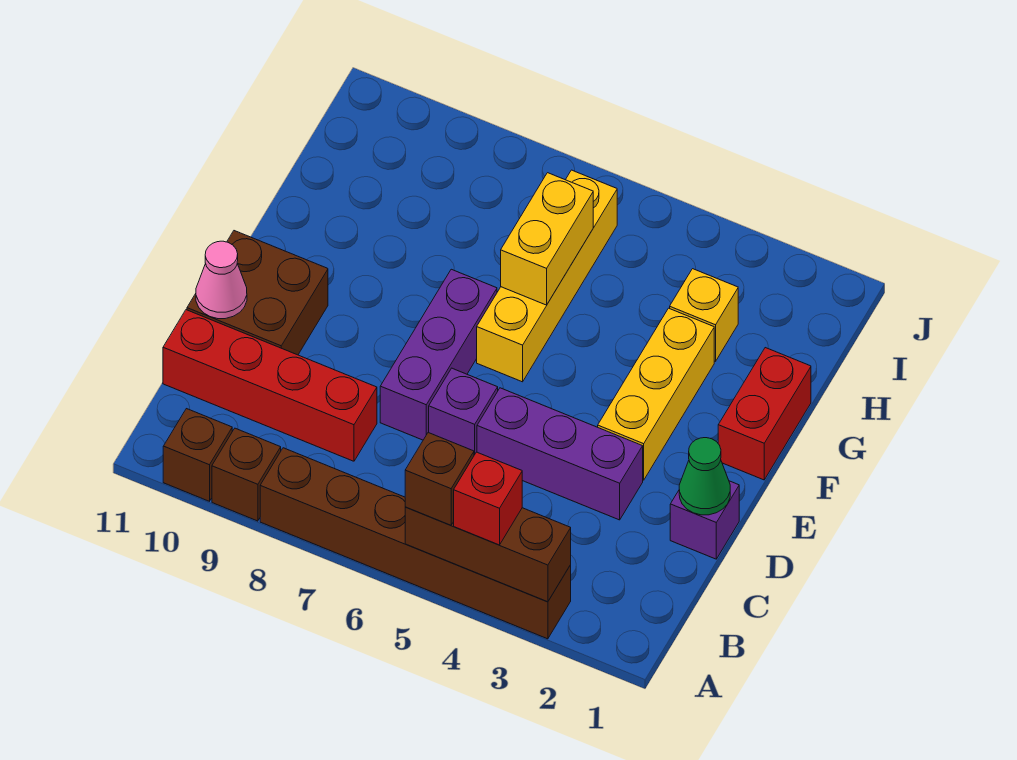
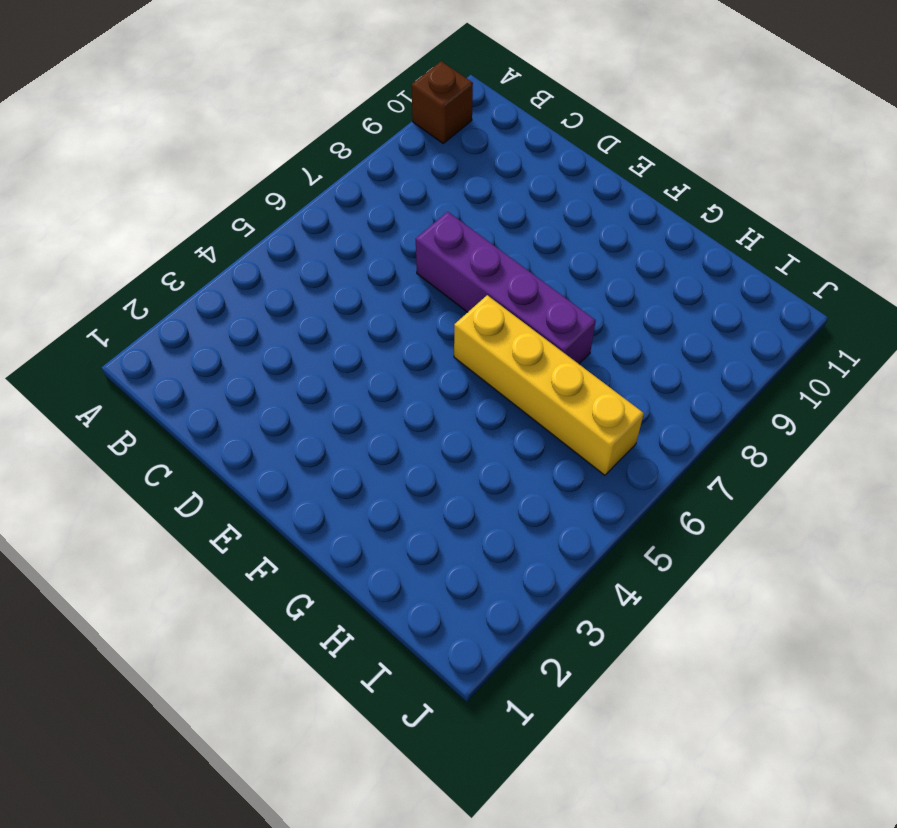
purple 1x4 brick [416,212,596,364] -> purple 1x3 brick [380,269,497,440]
none -> brown 1x6 brick [260,448,571,639]
none -> brown 1x1 brick [212,428,281,521]
none -> red 1x4 brick [163,310,377,461]

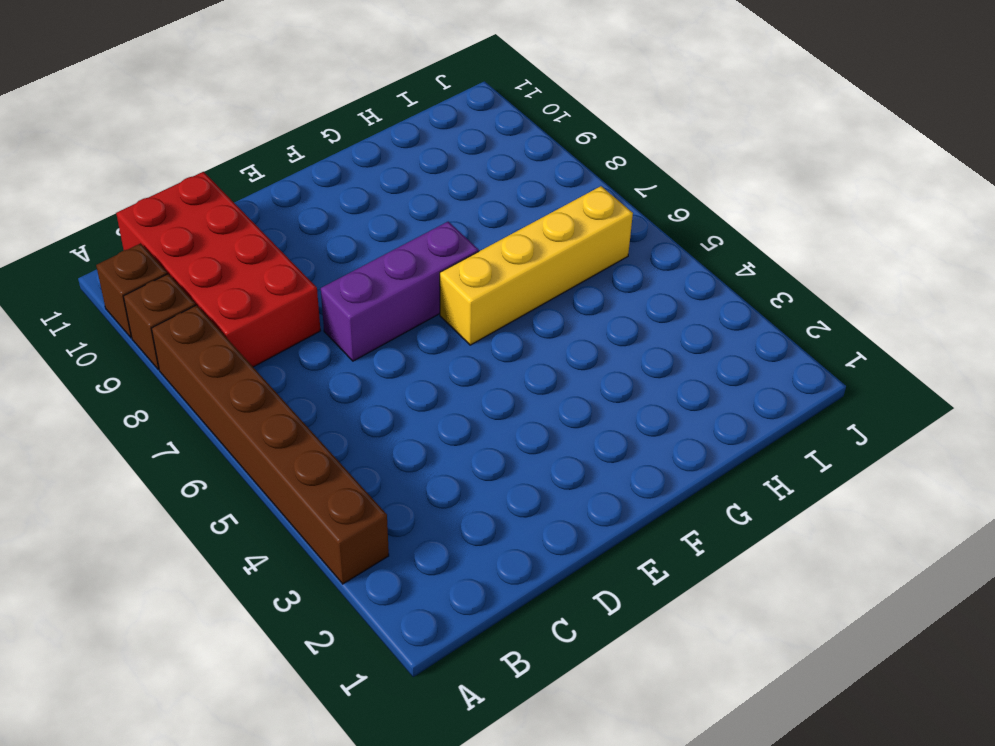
red 2x4 brick [116,172,321,367] -> red 1x4 brick [163,310,377,461]
none -> purple 1x1 brick [670,481,739,559]
none -> purple 1x3 brick [477,388,643,520]
none -> purple 1x1 brick [429,368,498,455]

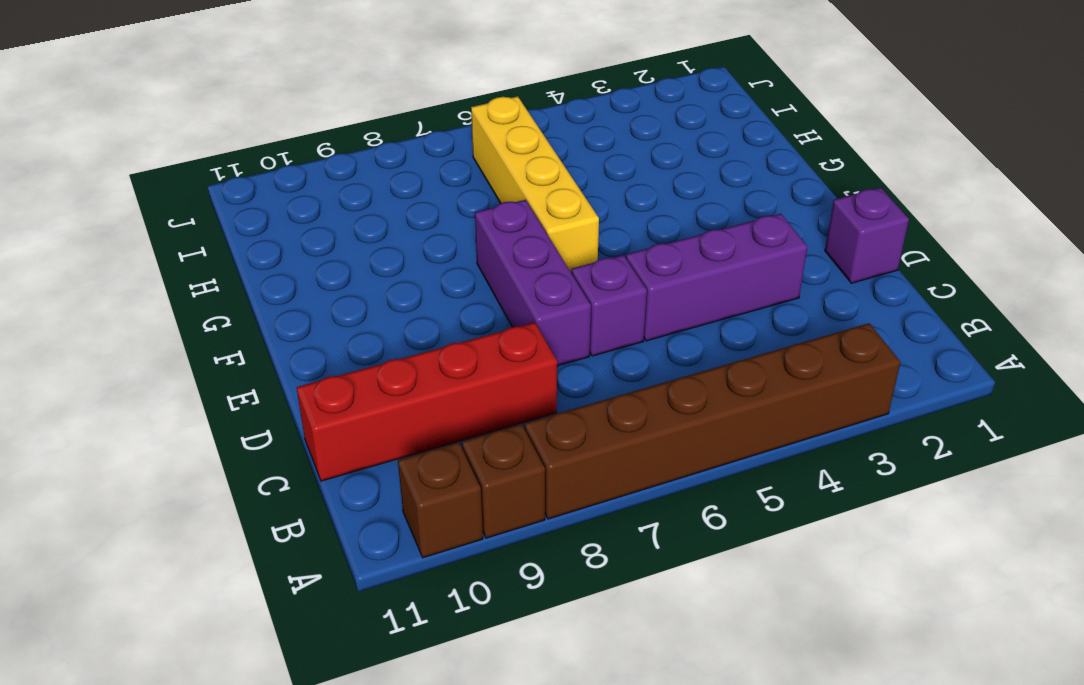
none -> brown 2x2 brick [187,231,328,355]
none -> yellow 1x3 brick [598,308,714,480]
none -> red 1x2 brick [718,348,811,480]

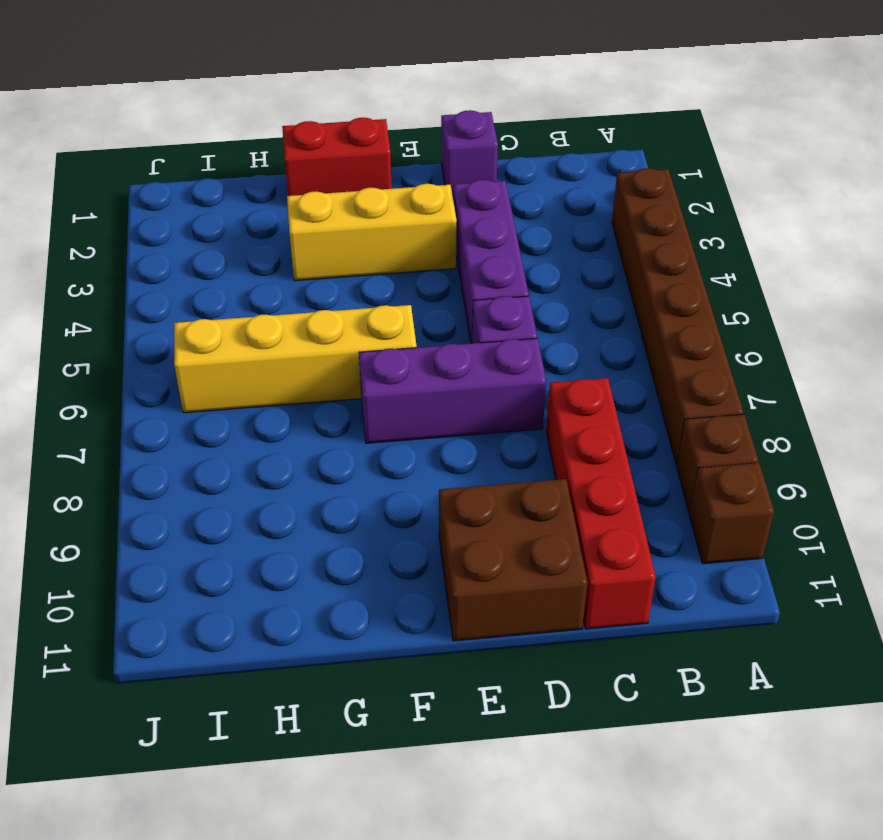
none -> yellow 1x1 brick [670,269,738,361]
none -> brown 1x3 brick [405,507,571,602]
none -> green 1x1 cone [679,438,730,515]

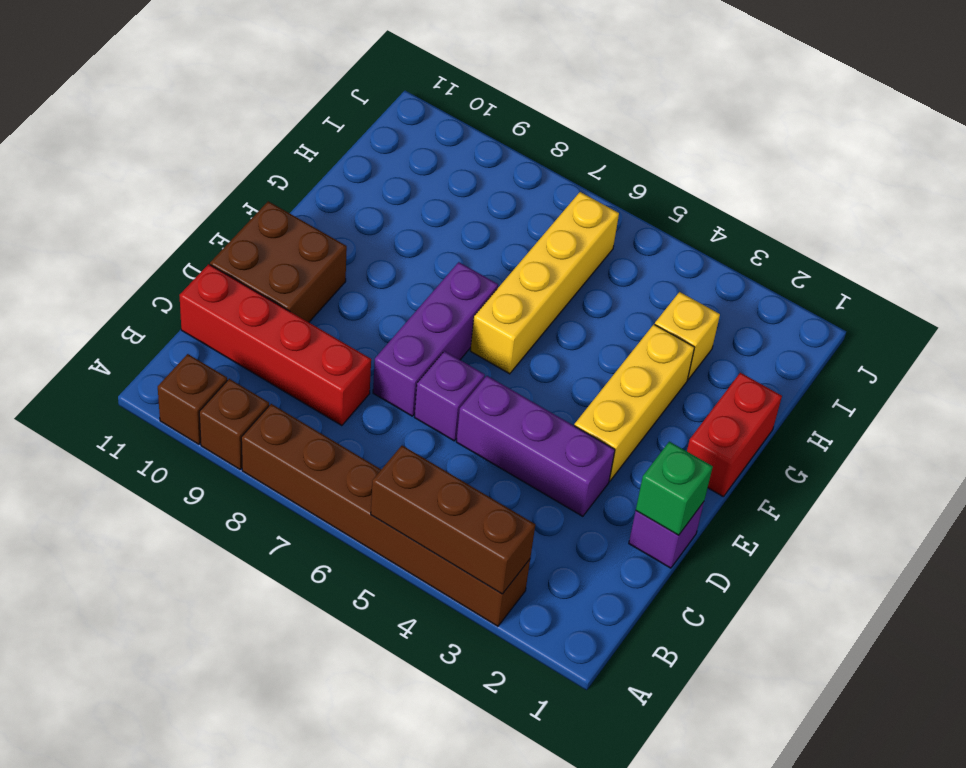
green 1x1 brick [636,442,713,535] -> green 1x1 cone [679,438,730,515]
none -> pink 1x1 cone [196,241,247,319]
none -> yellow 1x2 brick [501,173,593,305]
none -> red 1x1 brick [454,452,522,545]

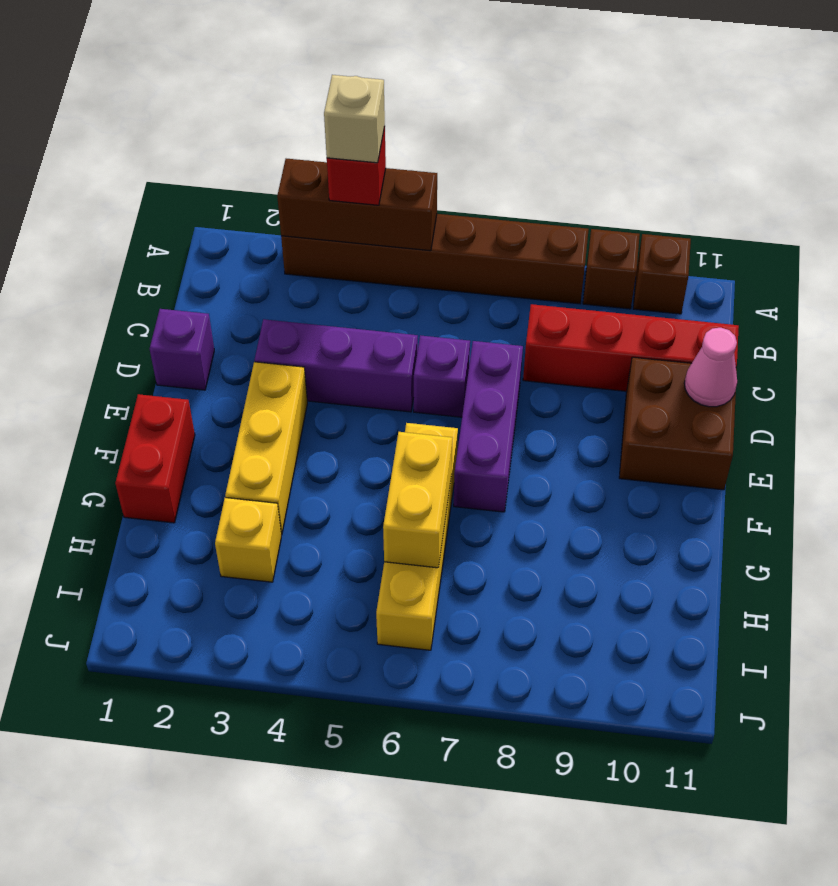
tan 1x1 brick [324,75,385,163] -> none
none -> green 1x1 cone [679,438,730,515]
none -> brown 1x1 brick [405,432,474,525]

